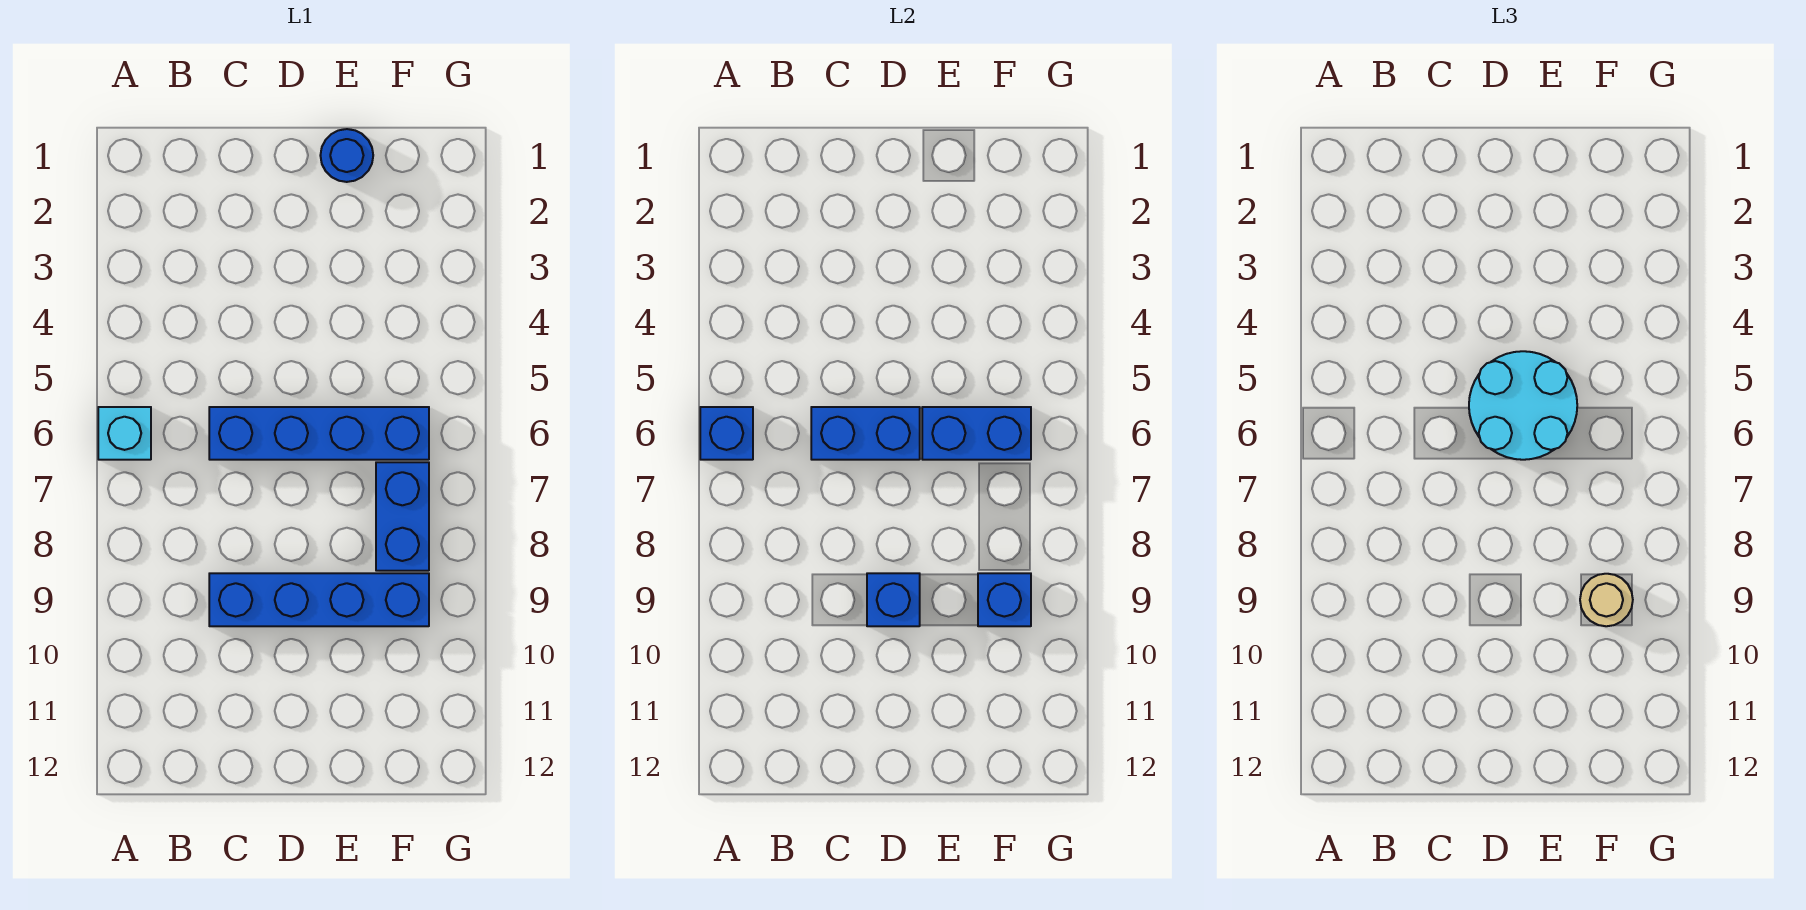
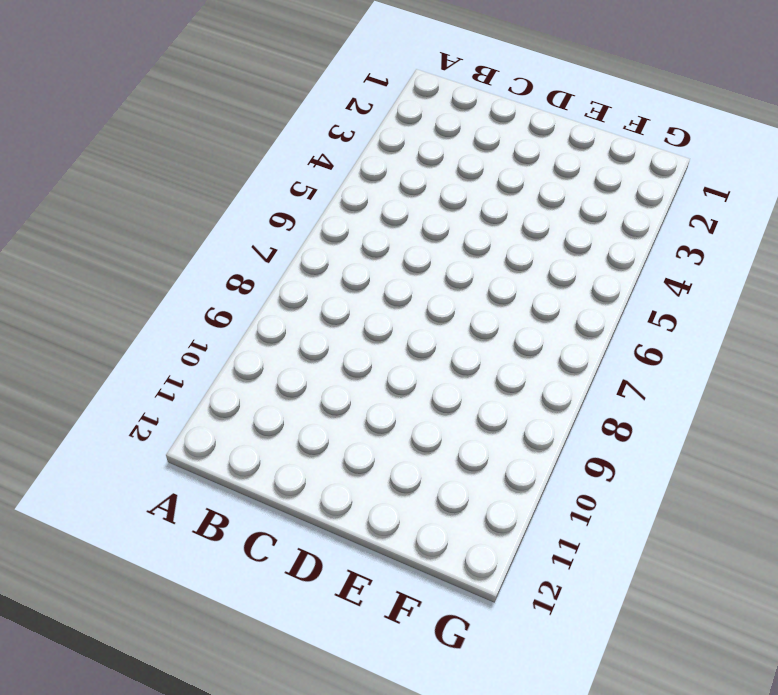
none -> cyan 1x1 brick [98,407,151,460]
none -> blue 1x4 brick [209,407,429,460]
none -> blue 1x4 brick [209,573,429,626]

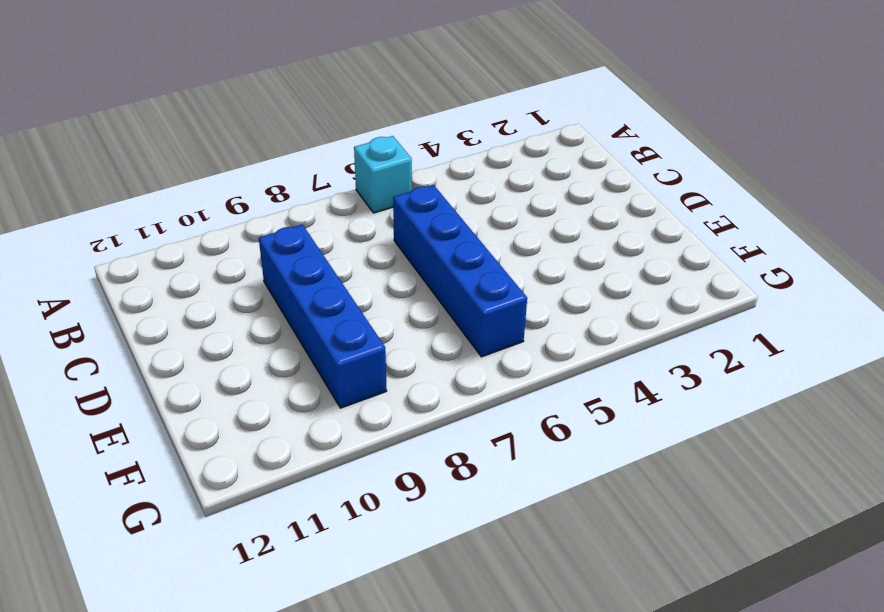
none -> blue 1x1 round brick [320,129,373,182]
none -> blue 1x2 brick [376,462,429,571]
none -> blue 1x1 brick [700,407,753,460]

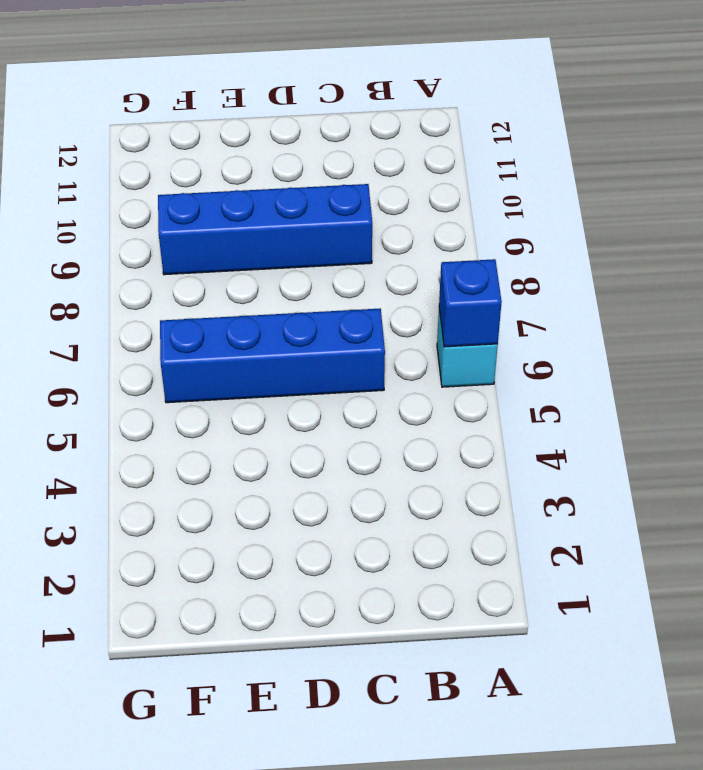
none -> blue 1x1 round brick [320,129,373,182]
none -> blue 1x2 brick [376,462,429,571]
none -> blue 1x2 brick [811,407,920,460]

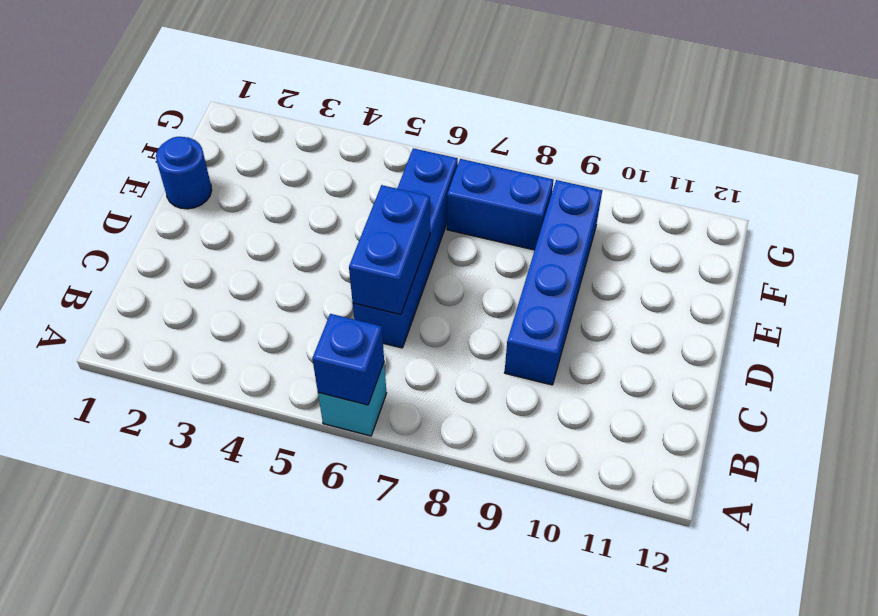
none -> blue 1x1 brick [867,573,920,626]
none -> blue 1x2 brick [922,407,1031,460]
none -> blue 1x1 brick [978,573,1031,626]

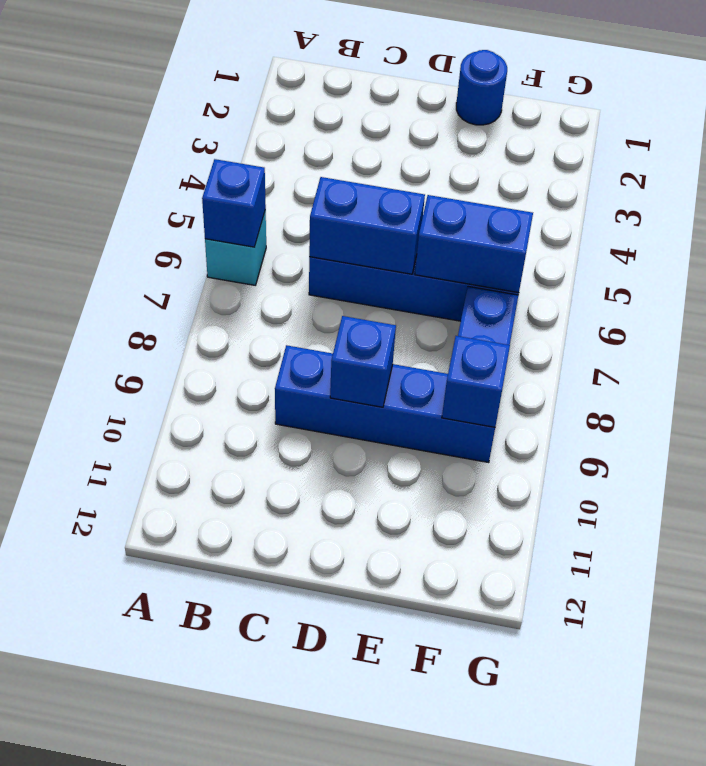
none -> cyan 2x2 round brick [1469,351,1577,460]
none -> tan 1x1 round brick [1580,574,1633,626]

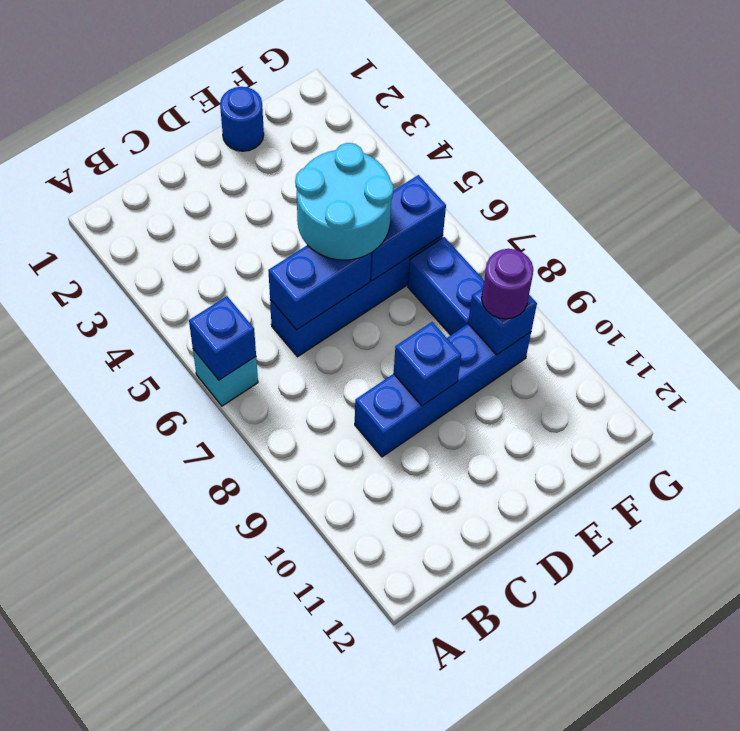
purple 1x1 round brick [482,249,533,319] -> tan 1x1 round brick [1580,574,1633,626]

